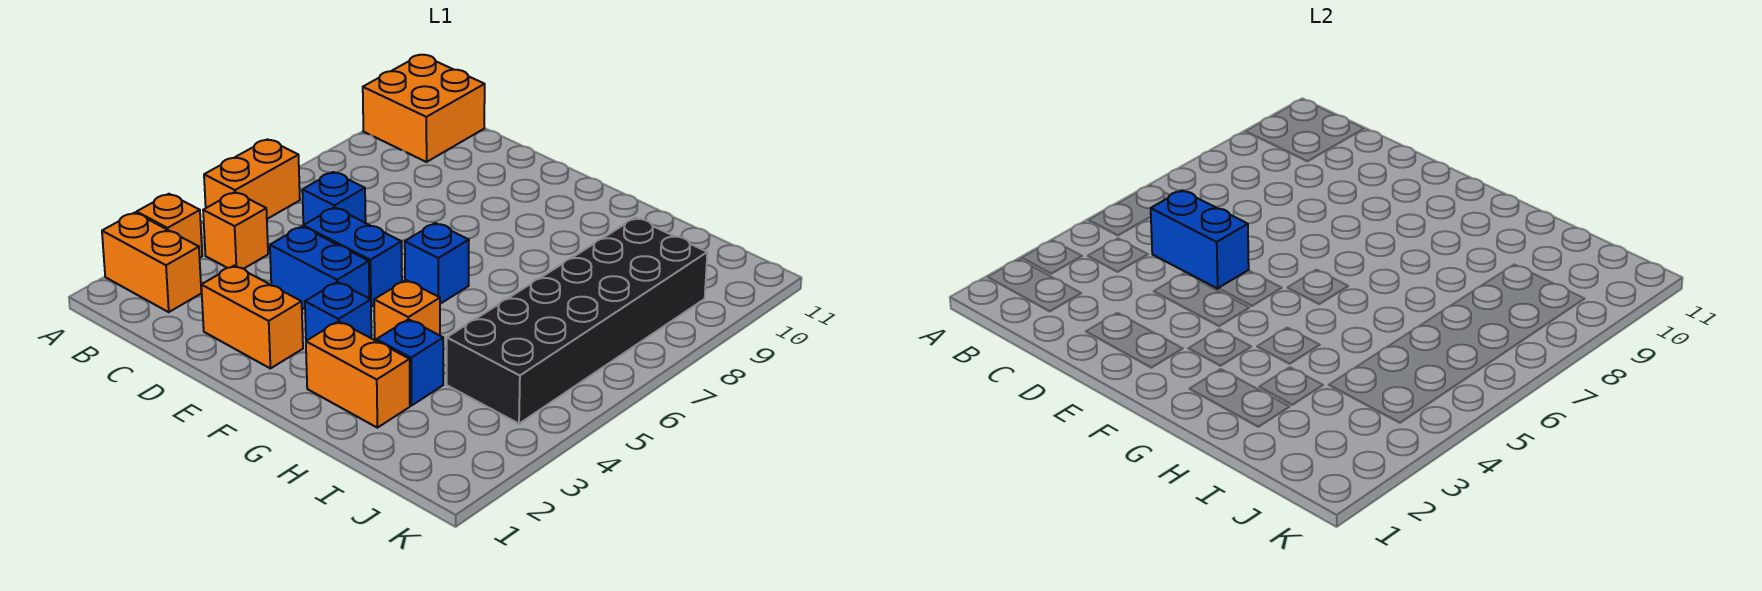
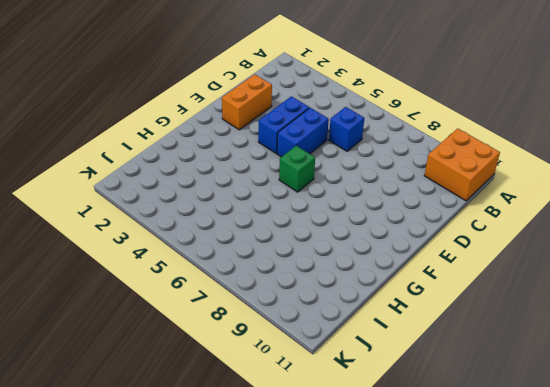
green 1x1 brick [279,146,315,192] -> blue 1x1 brick [405,223,469,304]
none -> orange 1x2 brick [102,213,201,312]
none -> orange 1x1 brick [137,194,202,257]
none -> orange 1x2 brick [204,139,300,219]

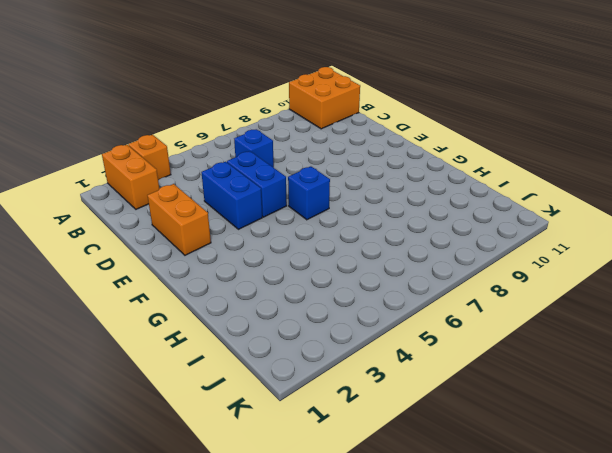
none -> orange 1x2 brick [204,139,300,219]
none -> orange 1x1 brick [203,192,268,269]
none -> blue 1x1 brick [305,282,371,341]

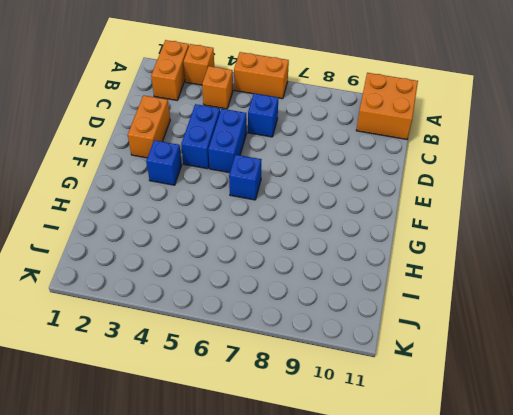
none -> orange 1x2 brick [306,321,410,428]
none -> orange 1x1 brick [374,280,440,341]
none -> blue 1x1 brick [376,319,443,406]

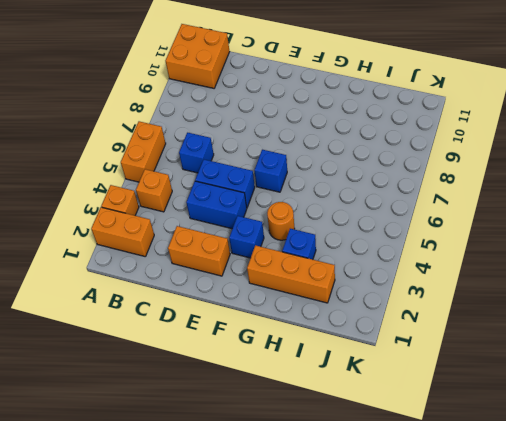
orange 1x3 brick [247,245,335,303] -> orange 1x2 brick [306,321,410,428]
orange 1x1 round brick [267,202,295,240] -> orange 1x1 brick [374,280,440,341]
none -> black 2x6 brick [447,218,707,424]
none -> blue 1x2 brick [1151,190,1249,289]

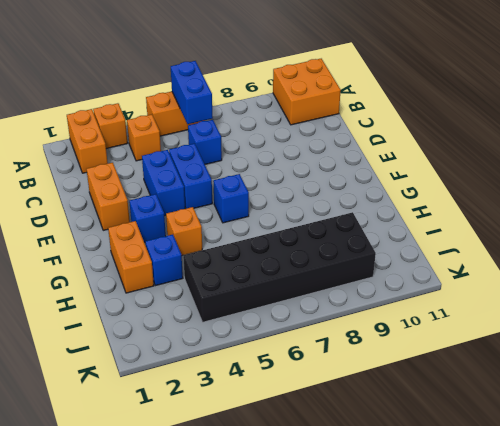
blue 1x2 brick [171,61,213,124] -> blue 1x2 brick moved to [1151,190,1249,289]

